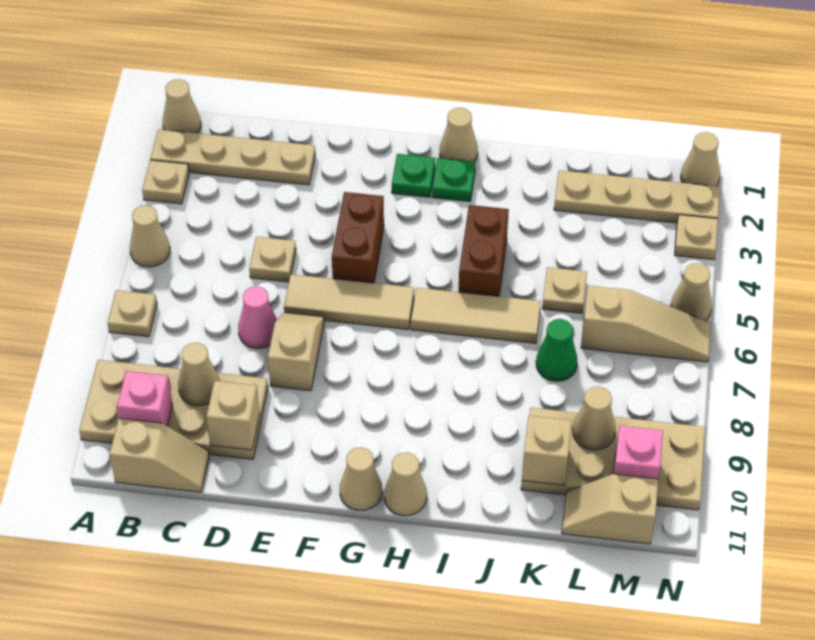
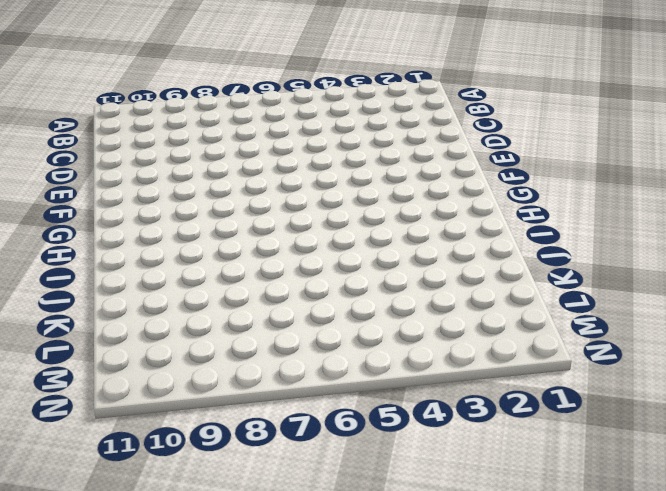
none -> tan 1x1 cone [163,79,201,133]
none -> tan 1x4 plate [150,129,315,185]
none -> tan 1x1 plate [142,160,189,204]
none -> tan 1x1 cone [130,205,170,267]

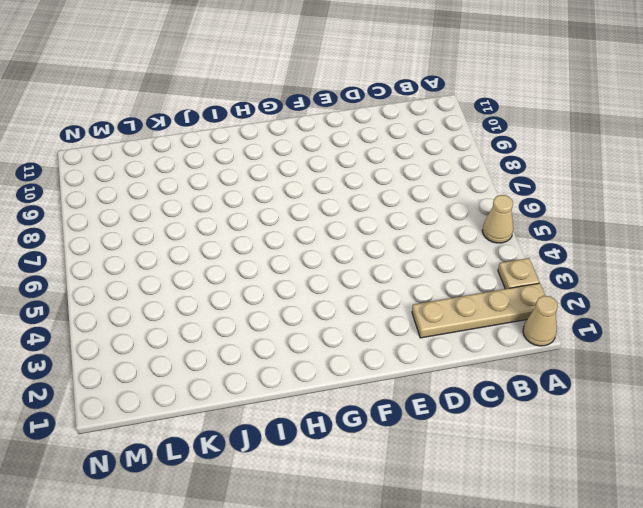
none -> tan 1x1 plate [108,290,157,337]
none -> tan 2x4 plate [79,360,268,459]
none -> tan 1x2 slope [109,418,209,492]
none -> tan 1x1 plate [249,237,296,282]

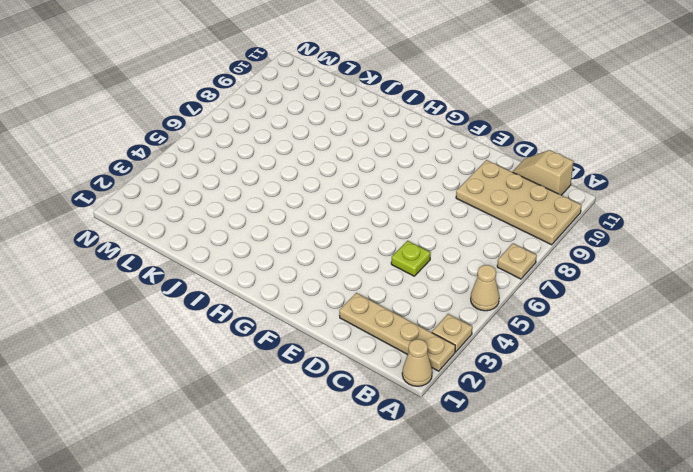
lime 1x1 plate [391,241,430,276] -> tan 1x1 plate [249,237,296,282]
none -> pink 1x1 cone [238,286,277,348]
none -> tan 1x3 tile [284,274,414,330]
none -> tan 1x2 slope [268,312,324,391]
none -> brown 1x2 brick [332,192,384,283]

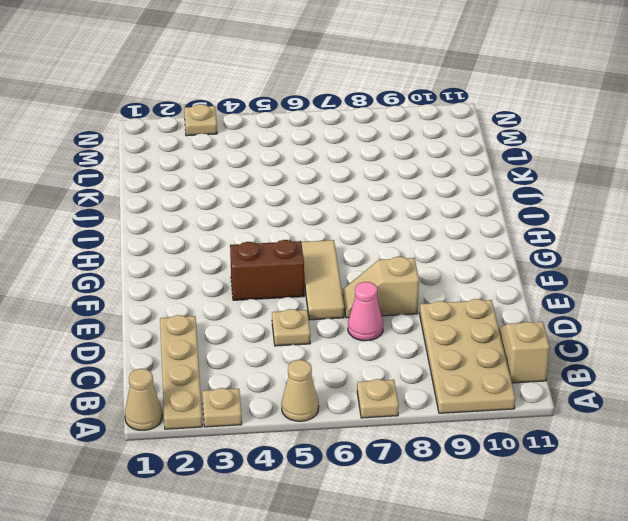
none -> green 1x1 plate [392,154,435,197]
none -> tan 1x1 cone [340,447,382,510]
none -> tan 1x1 cone [440,108,478,162]
none -> green 1x1 plate [432,158,475,202]

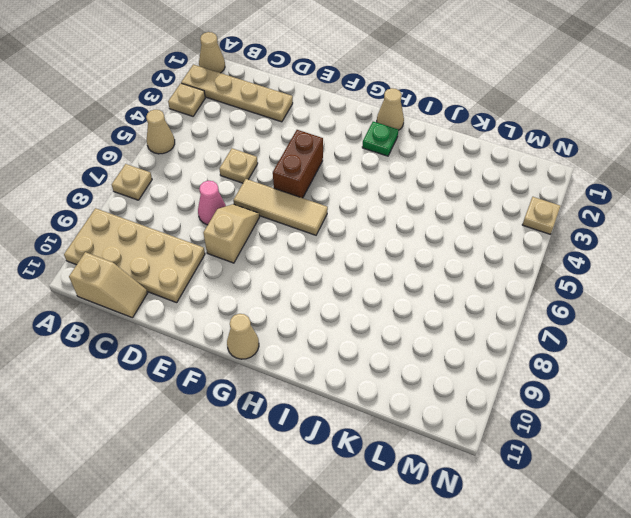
none -> green 1x1 plate [392,154,435,197]
none -> tan 1x3 tile [411,288,541,343]
none -> tan 1x1 cone [384,453,427,516]
none -> brown 1x2 brick [459,205,509,296]

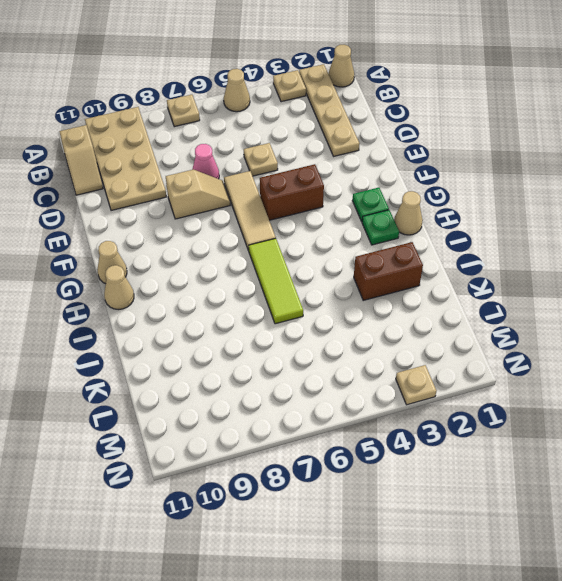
lime 1x3 tile [249,238,303,324] -> tan 1x3 tile [411,288,541,343]
brown 1x2 brick [354,242,423,300] -> brown 1x2 brick moved to [459,205,509,296]
none -> tan 1x4 plate [554,170,720,223]
none -> tan 1x1 plate [542,267,587,313]
none -> green 1x1 cone [536,319,577,381]
none -> tan 2x4 plate [521,408,705,510]

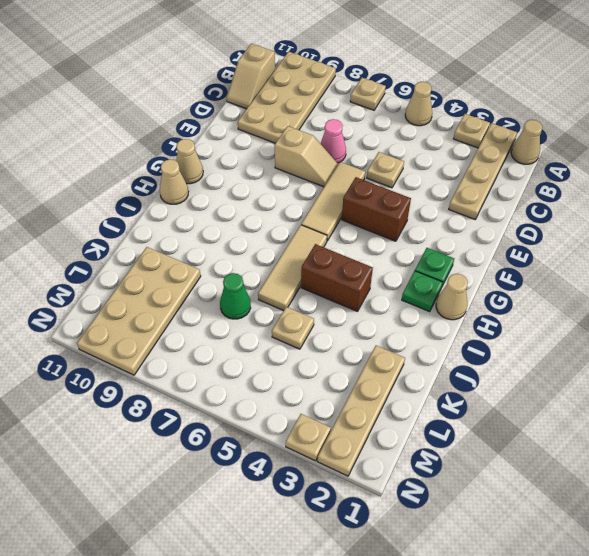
none -> tan 1x3 slope [581,286,711,362]
none -> tan 1x2 slope [562,474,658,544]
none -> tan 1x1 cone [681,132,720,186]
none -> tan 1x1 cone [671,263,712,321]

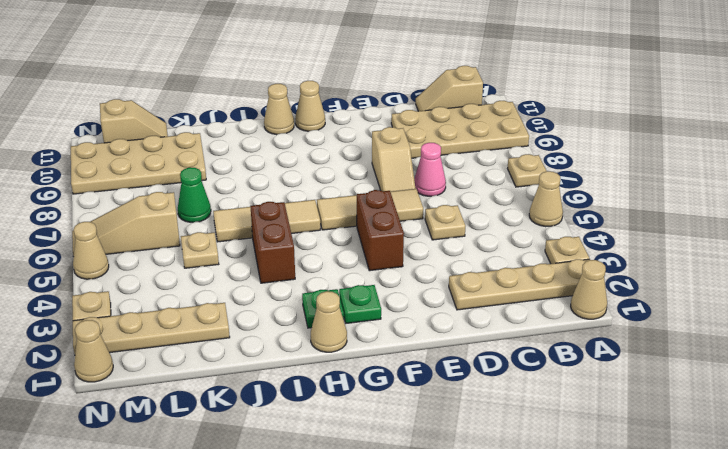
none -> pink 1x1 brick [117,371,173,426]
none -> tan 1x1 cone [178,343,220,406]
none -> tan 1x1 brick [206,381,260,450]
none -> tan 1x1 brick [522,416,572,485]

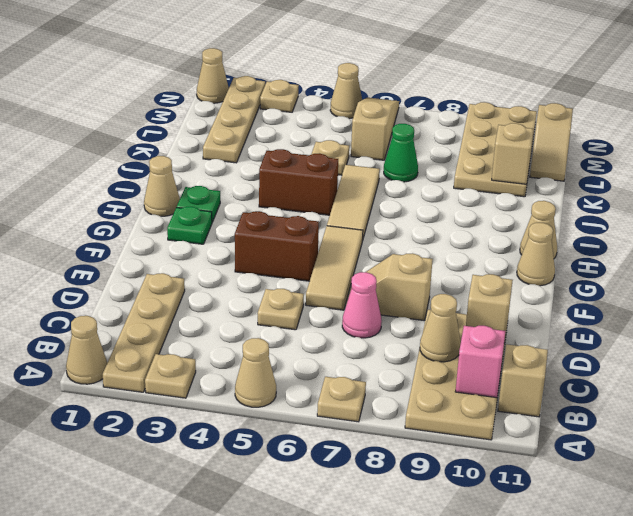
none -> tan 1x1 cone [573,387,616,450]
none -> pink 1x1 brick [613,426,663,479]

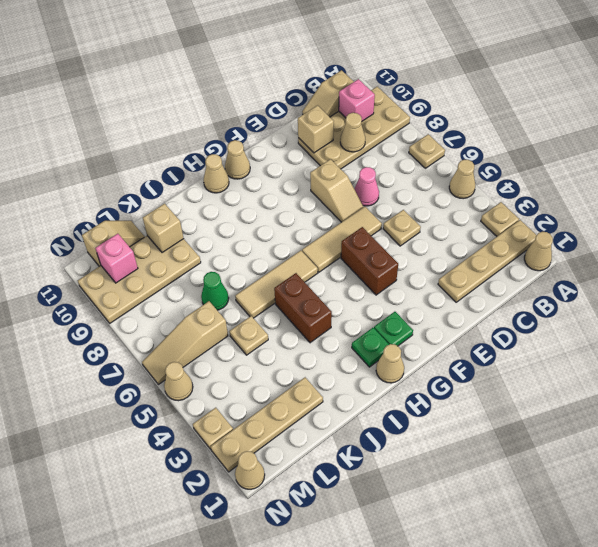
none -> tan 1x1 cone [573,387,616,450]

